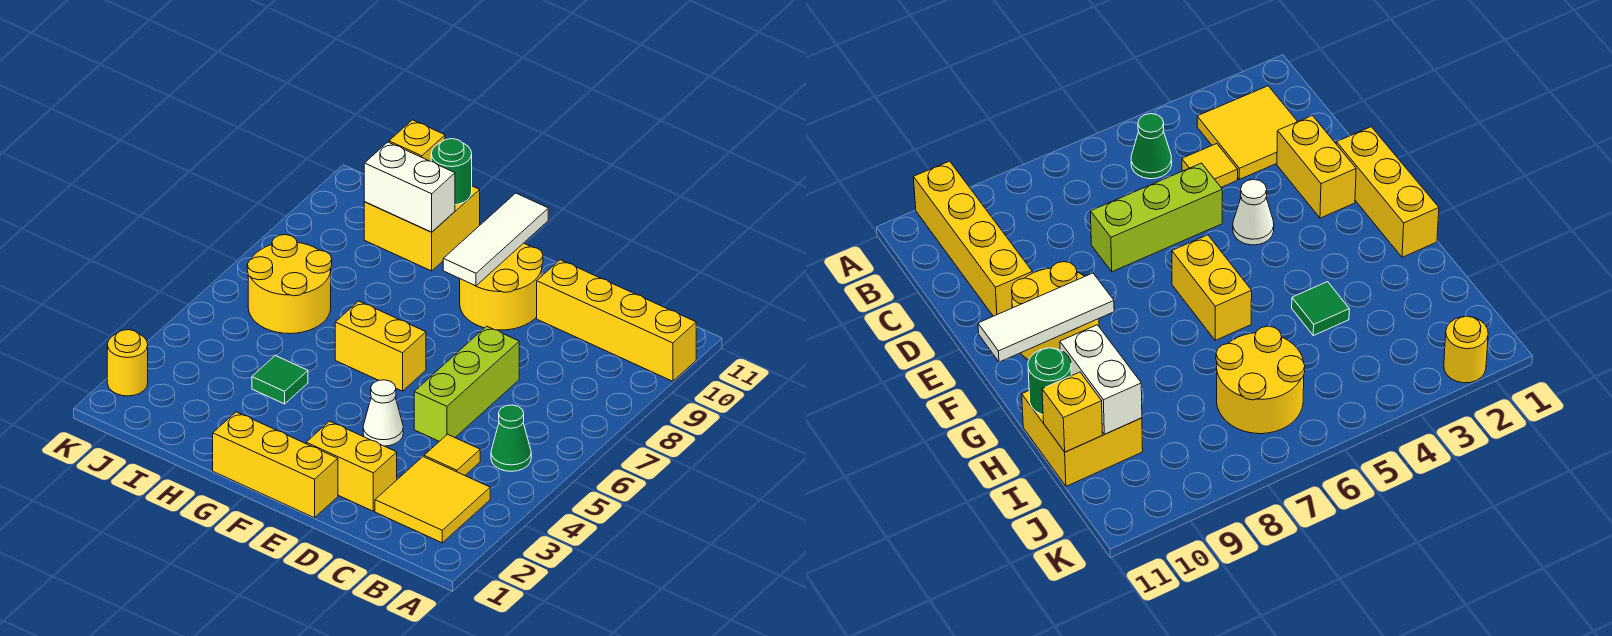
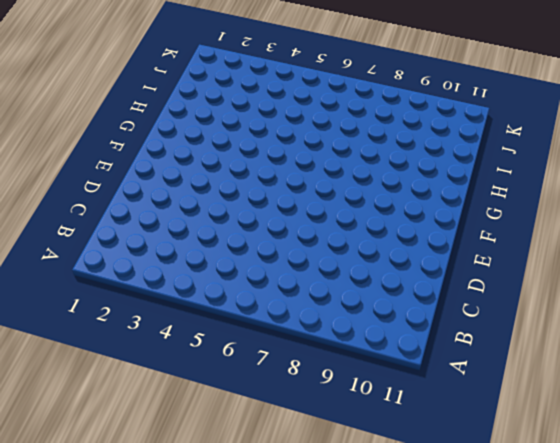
none -> yellow 1x4 brick [537,260,696,381]
none -> yellow 2x2 tile [375,457,490,543]
none -> green 1x1 cone [491,405,531,471]

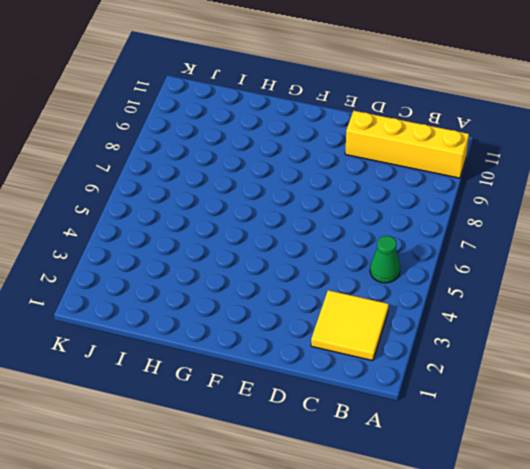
none -> yellow 1x1 tile [424,434,480,475]
none -> yellow 1x2 brick [306,421,397,511]
none -> lime 1x3 brick [414,326,519,441]

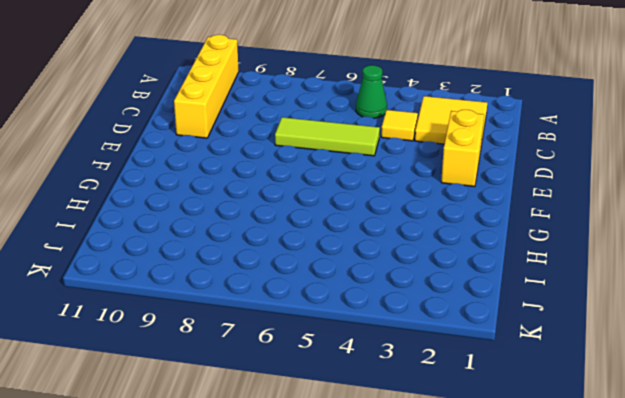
lime 1x3 tile [275,117,380,156] -> lime 1x3 brick [414,326,519,441]
none -> yellow 1x3 brick [213,412,338,518]
none -> white 1x1 cone [363,380,403,446]
none -> yellow 2x2 round brick [460,243,543,330]

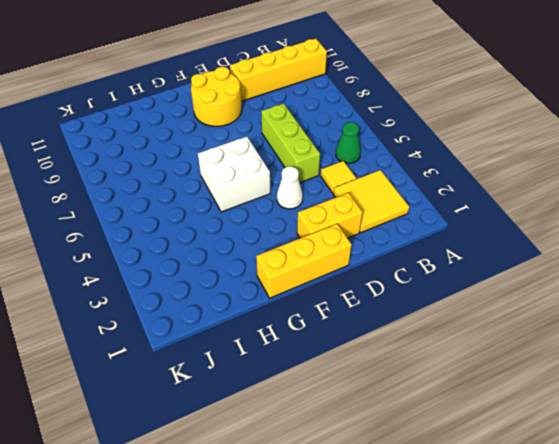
white 2x2 brick [198,137,270,212] -> yellow 1x2 brick [335,301,426,391]
none -> green 1x1 tile [252,355,308,404]
none -> yellow 2x2 brick [364,186,480,271]
none -> yellow 2x2 round brick [247,235,332,334]

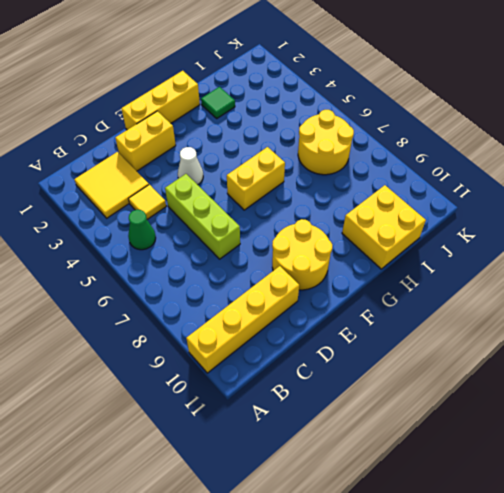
green 1x1 tile [201,87,235,118] -> green 1x1 tile moved to [252,355,308,404]
none -> yellow 1x1 round brick [107,330,148,396]
none -> white 1x3 tile [443,193,548,286]
none -> white 1x2 brick [364,142,455,232]

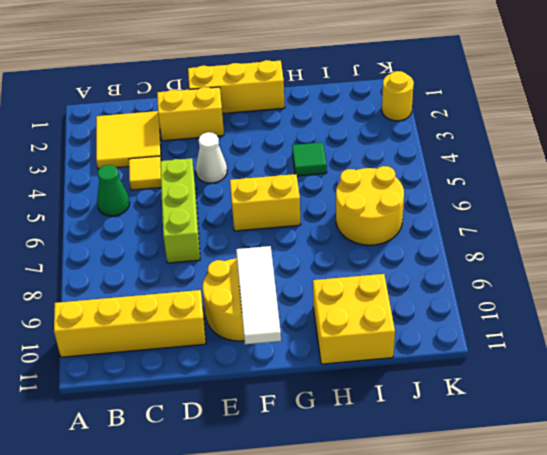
none -> white 1x2 brick [364,142,455,232]
none -> green 1x1 round brick [431,139,472,205]
none -> yellow 1x1 brick [389,120,445,161]

